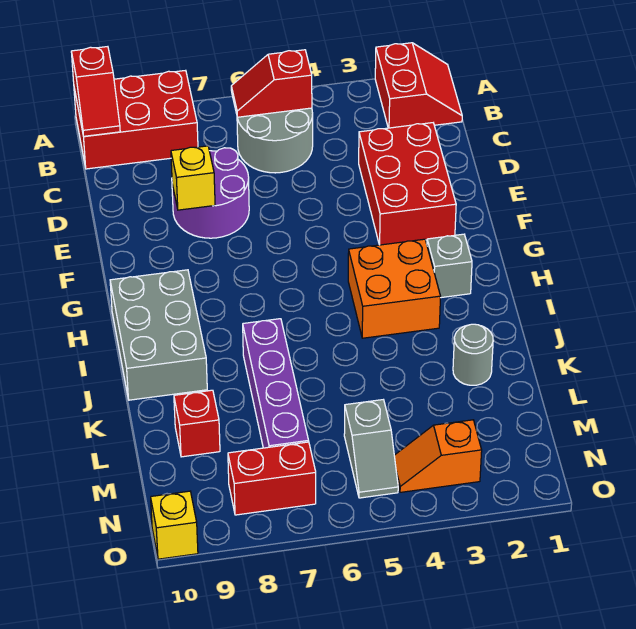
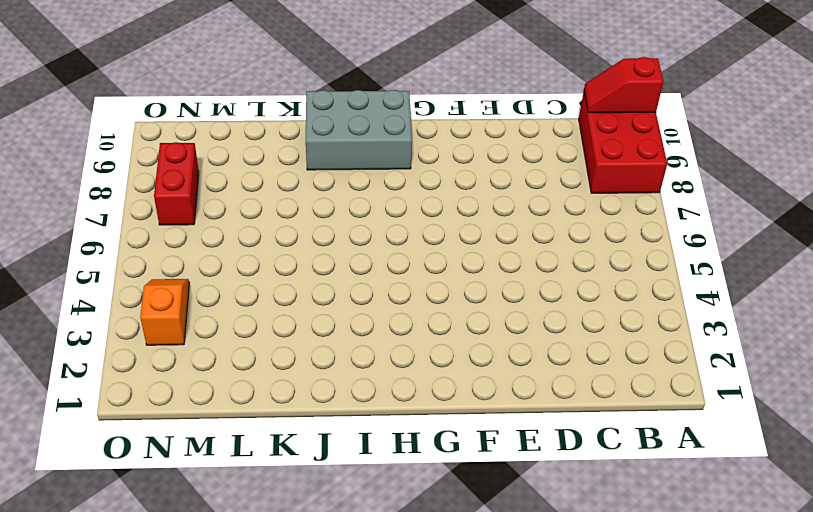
none -> red 2x2 slope [375,43,462,128]
none -> grey 2x2 round brick [237,108,313,173]
none -> red 2x3 brick [359,123,456,245]

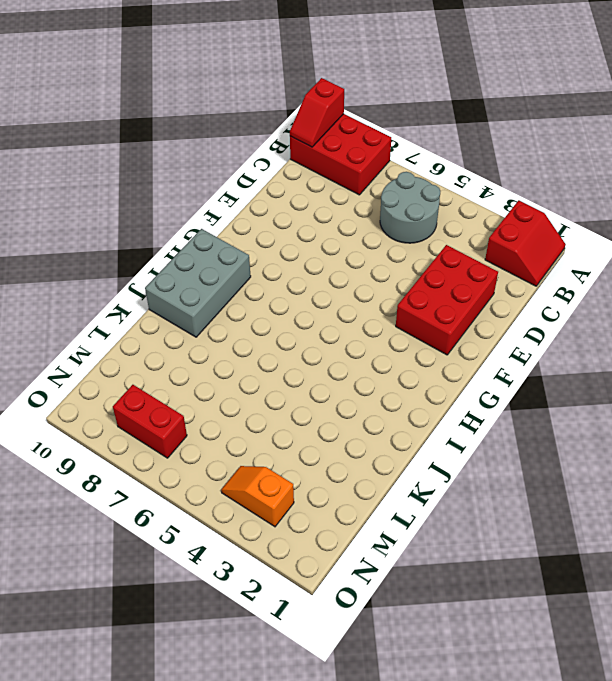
none -> purple 2x2 round brick [172,148,249,238]
none -> grey 1x1 brick [427,234,472,298]
none -> orange 2x2 brick [348,239,441,338]

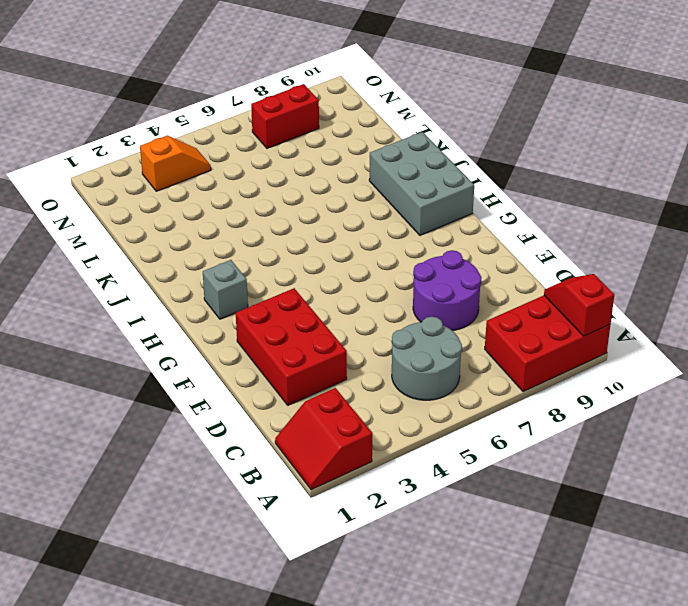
none -> orange 2x2 brick [348,239,441,338]
none -> purple 1x4 brick [243,319,309,448]
none -> grey 1x1 round brick [453,324,493,385]

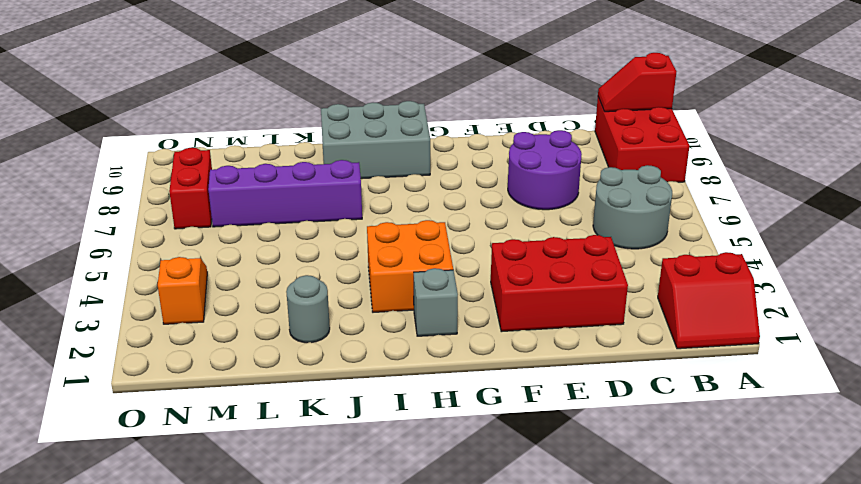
none -> red 1x1 brick [174,390,220,457]
none -> grey 1x2 slope [344,400,398,498]
none -> yellow 1x1 brick [151,491,198,559]

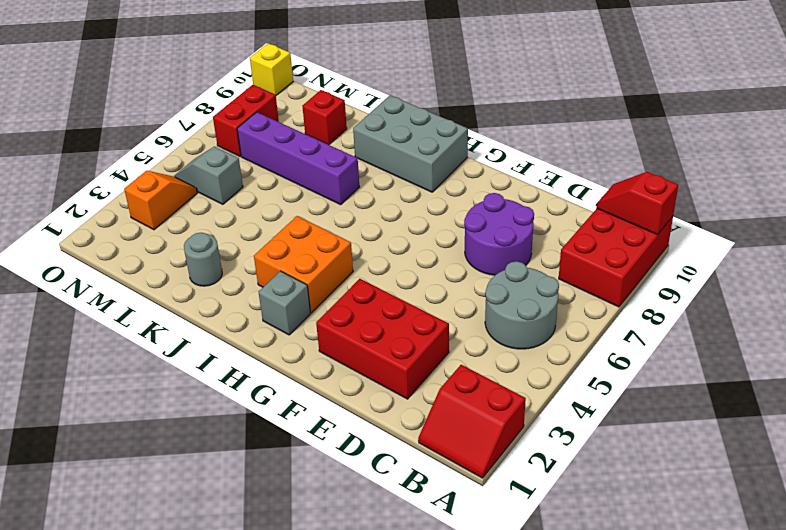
none -> red 1x2 slope [231,50,312,117]
none -> yellow 1x1 brick [171,146,215,210]

